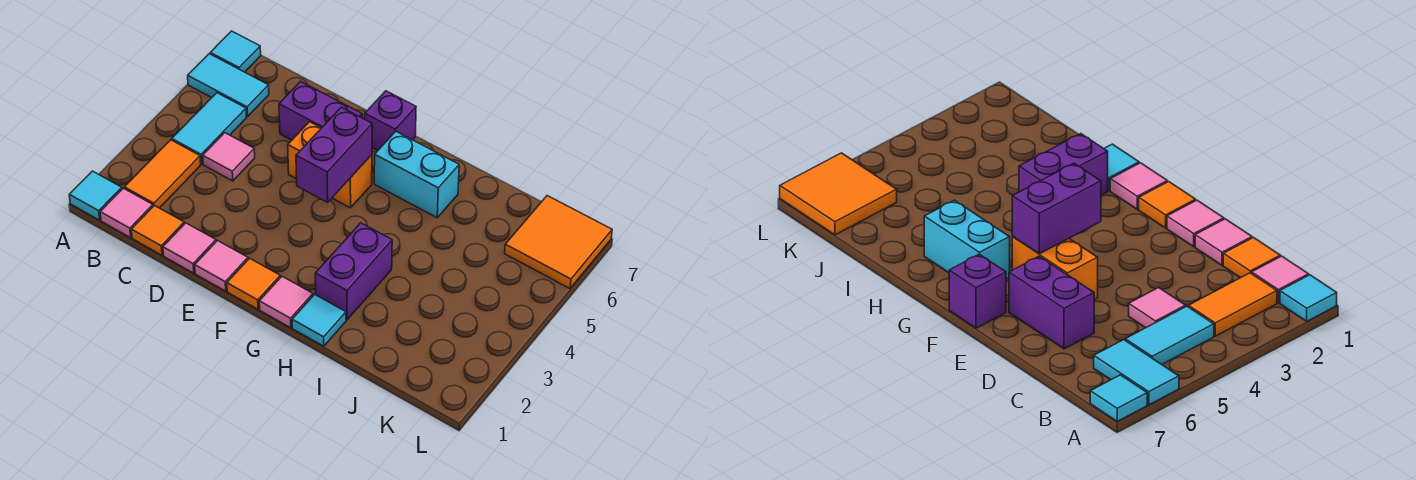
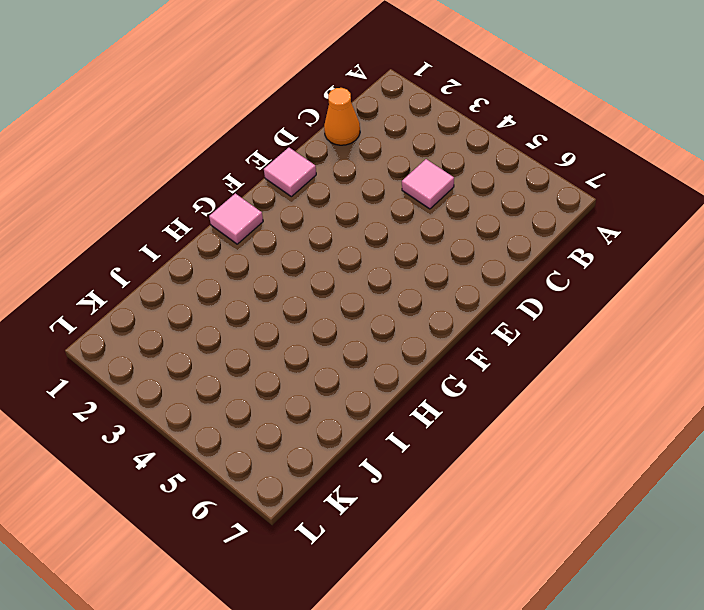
orange 1x1 cone [324,88,360,145] -> orange 1x1 tile [131,206,184,255]
none -> cyan 1x1 tile [69,171,122,220]
none -> cyan 1x2 tile [188,54,269,117]
none -> cyan 1x1 tile [210,31,261,72]

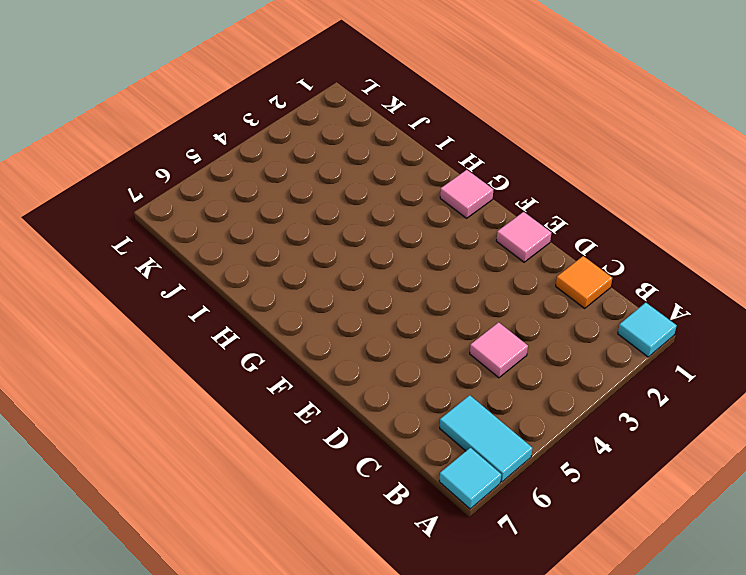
none -> pink 1x1 tile [100,188,153,238]
none -> orange 1x2 tile [124,140,201,208]
none -> cyan 1x2 tile [172,93,246,164]

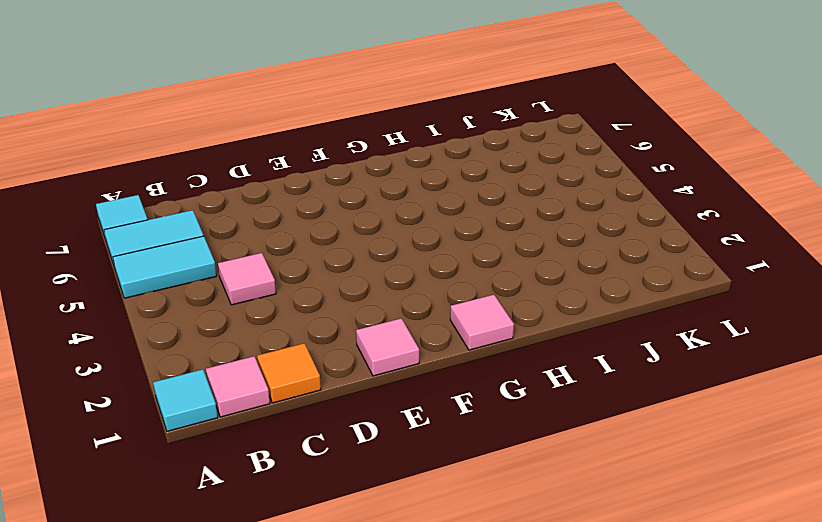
cyan 1x2 tile [113,236,217,298] -> cyan 1x2 tile turned to [172,93,246,164]
none -> orange 1x2 tile [124,140,201,208]
none -> pink 1x1 tile [163,223,216,273]
none -> purple 1x2 brick [279,81,362,140]

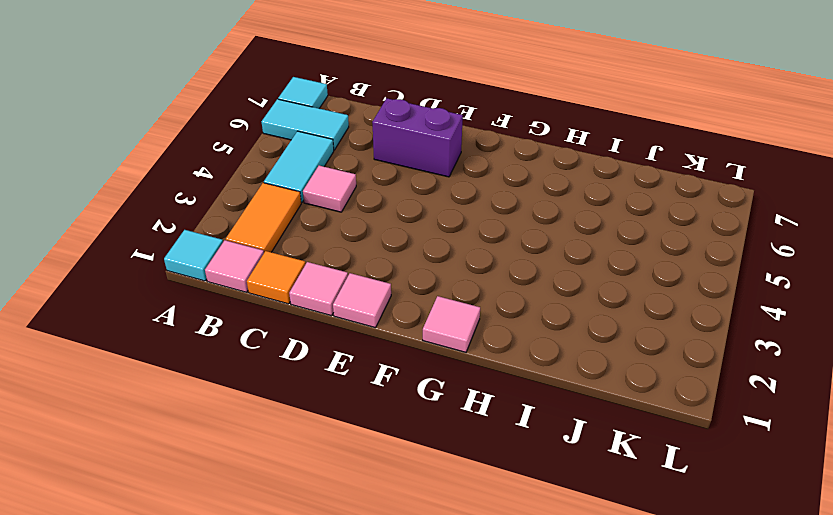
none -> orange 1x2 brick [288,122,372,208]
none -> orange 1x1 tile [227,258,280,309]
none -> purple 1x1 brick [365,91,416,150]

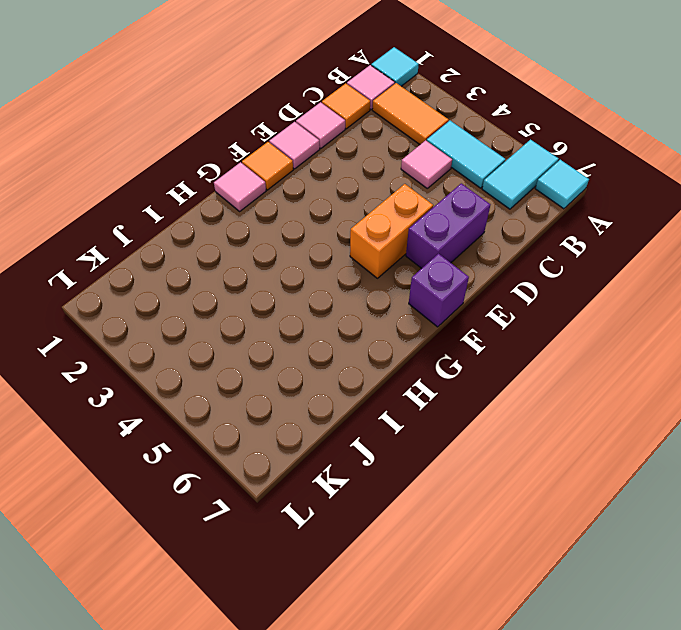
none -> cyan 1x2 brick [374,131,459,218]
none -> cyan 1x1 tile [292,294,346,346]
none -> purple 1x2 brick [315,223,392,320]

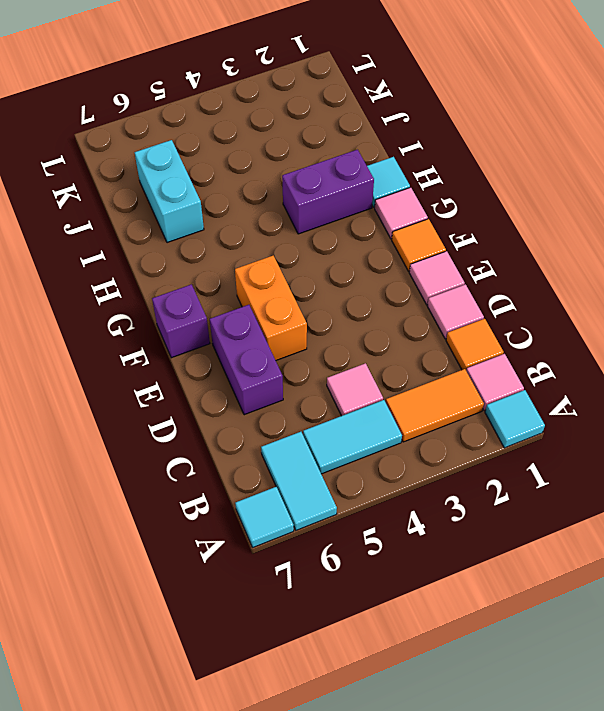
cyan 1x2 brick [135,140,204,243] -> cyan 1x2 brick moved to [374,131,459,218]
none -> orange 2x2 tile [505,196,612,288]
none -> purple 1x2 brick [296,107,372,202]

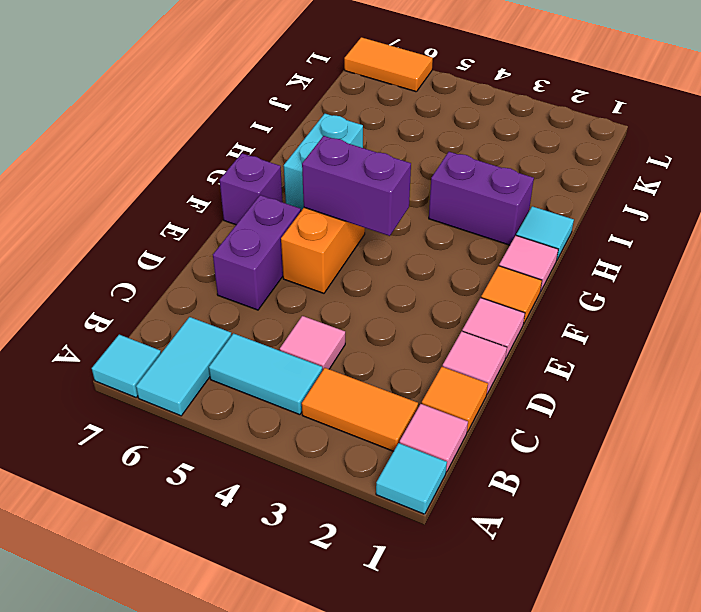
orange 1x2 tile [344,37,433,92] -> orange 2x2 tile [505,196,612,288]

